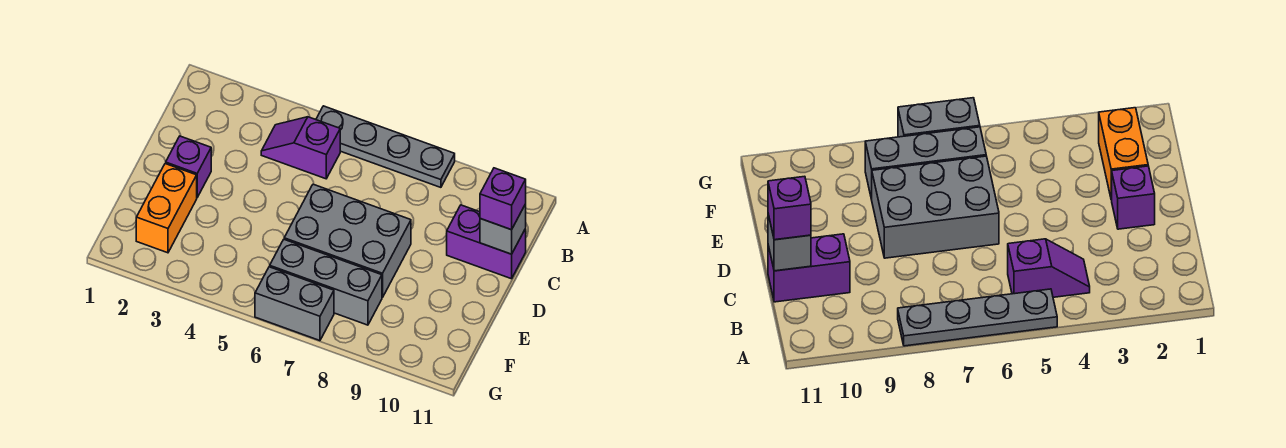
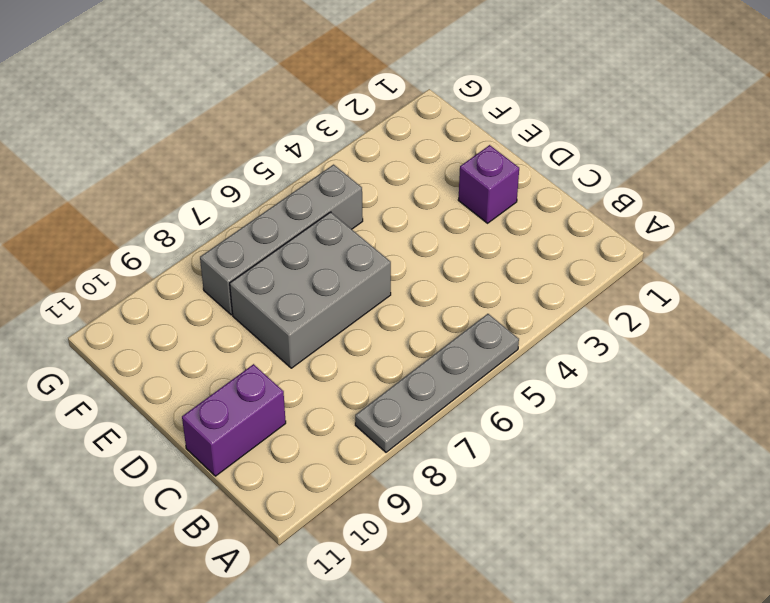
grey 1x4 brick [200,165,363,315] -> grey 1x3 brick [270,240,382,325]
none -> purple 1x2 slope [261,117,340,179]
none -> orange 1x2 brick [136,164,197,253]

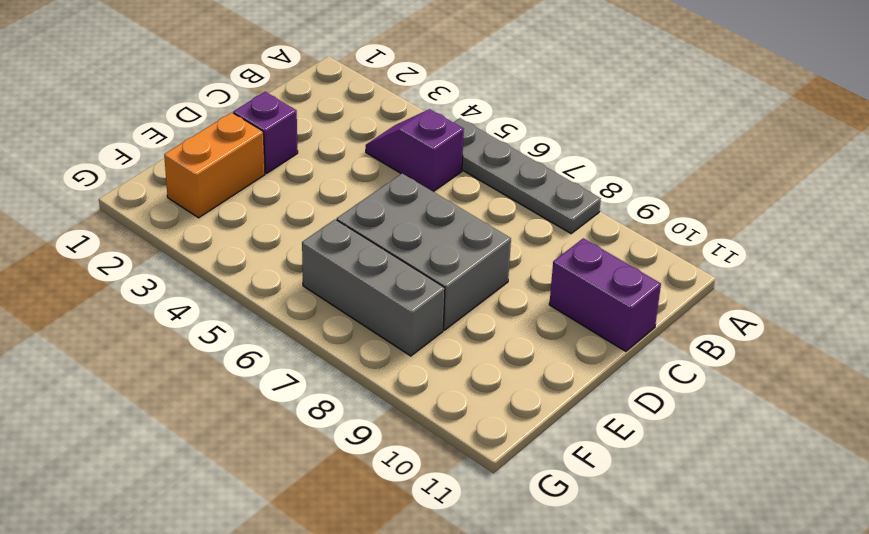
none -> grey 1x2 brick [255,267,334,341]
none -> grey 1x1 brick [480,204,526,254]

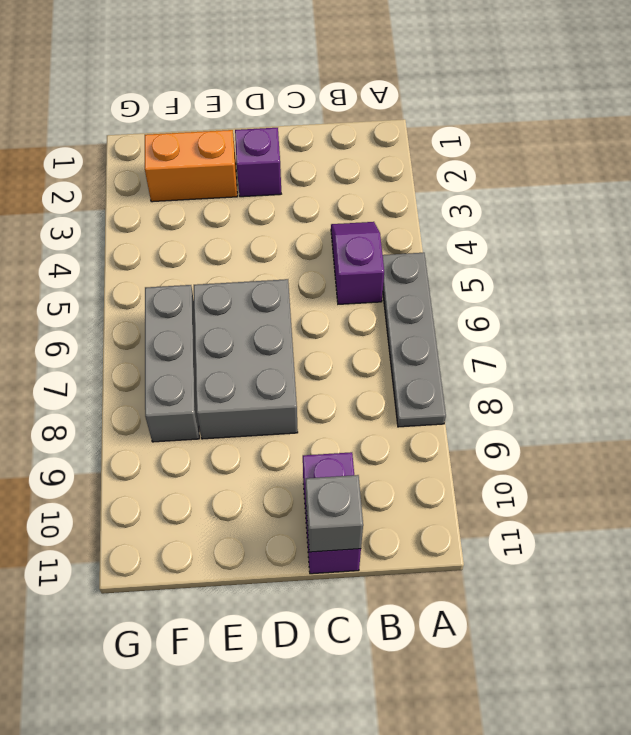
none -> grey 1x2 brick [255,267,334,341]
none -> purple 1x1 brick [480,168,526,230]

